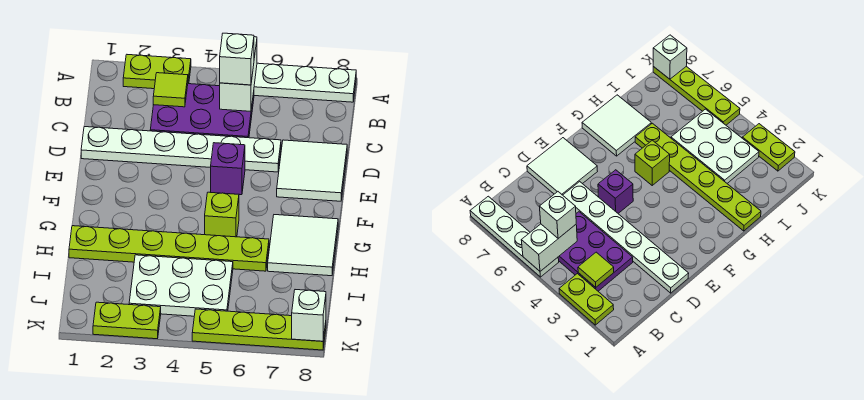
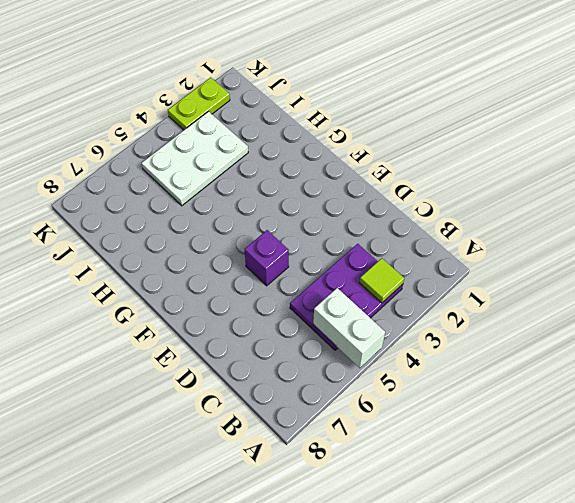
none -> lime 1x2 plate [123,55,191,89]
none -> white 1x4 plate [254,63,356,102]
none -> white 1x6 plate [81,127,281,172]

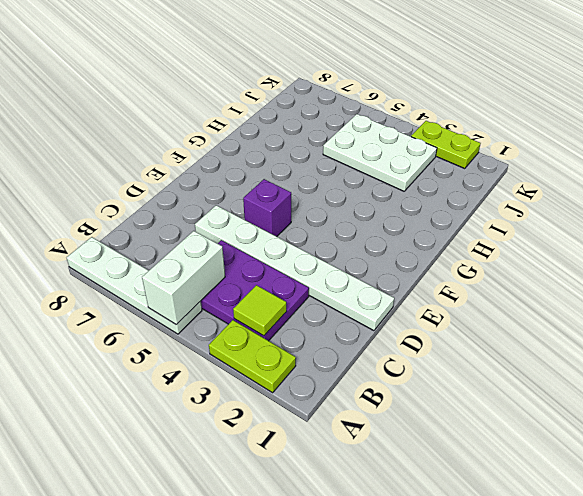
none -> white 2x2 tile [277,140,347,201]
none -> lime 1x1 brick [205,192,239,237]
none -> white 2x2 tile [268,215,338,276]

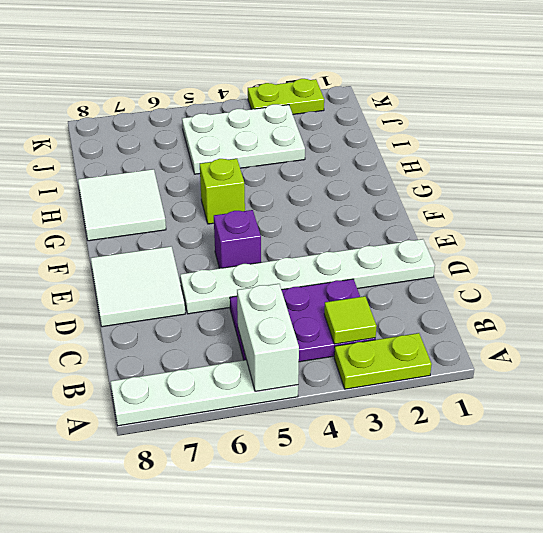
none -> lime 1x6 plate [69,226,269,271]
none -> lime 1x4 plate [192,309,326,350]
none -> white 1x1 brick [292,290,326,341]

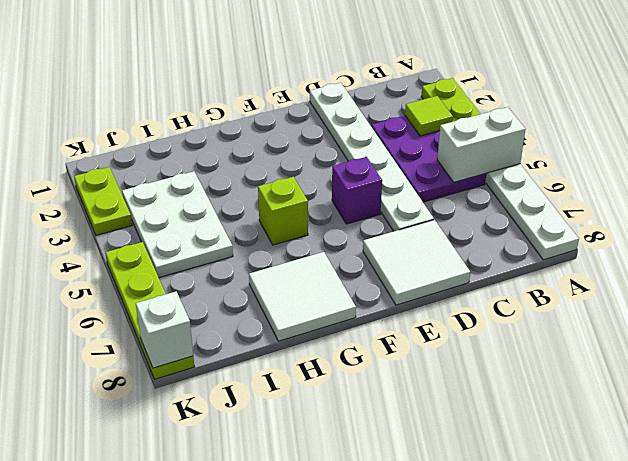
none -> lime 1x6 plate [69,226,269,271]
none -> white 1x1 brick [220,33,254,85]

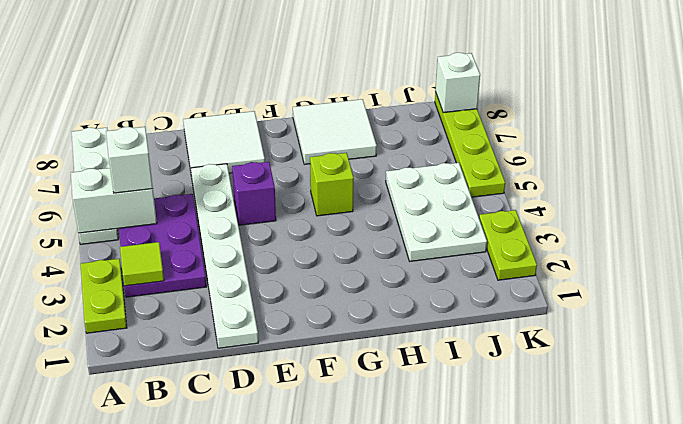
none -> lime 1x6 plate [69,226,269,271]

